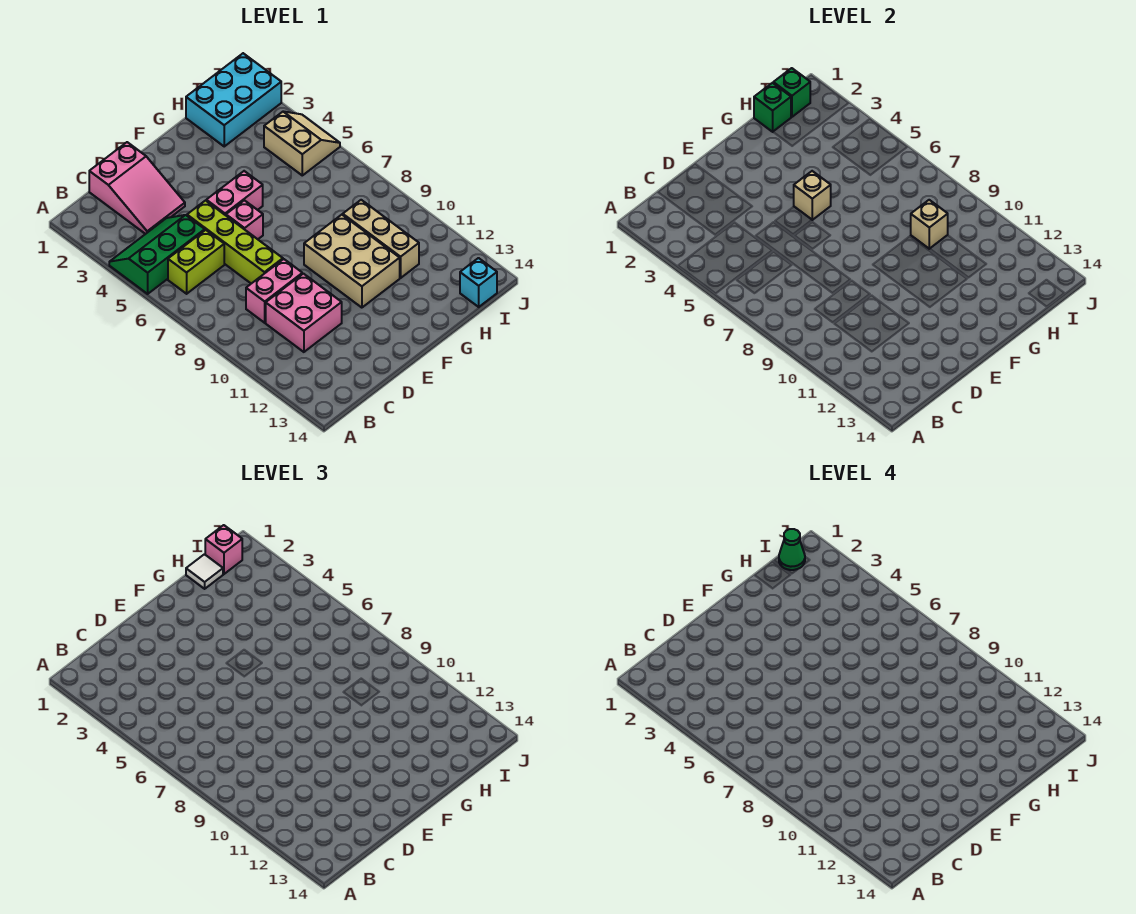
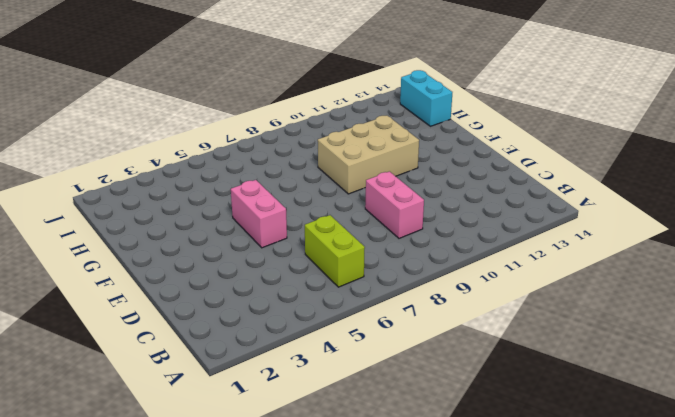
cyan 1x2 brick [400,70,452,126] -> cyan 1x1 brick [460,258,497,307]
none -> green 2x3 slope [109,215,205,294]
none -> pink 2x3 slope [89,142,185,234]
none -> pink 2x2 brick [266,274,342,352]

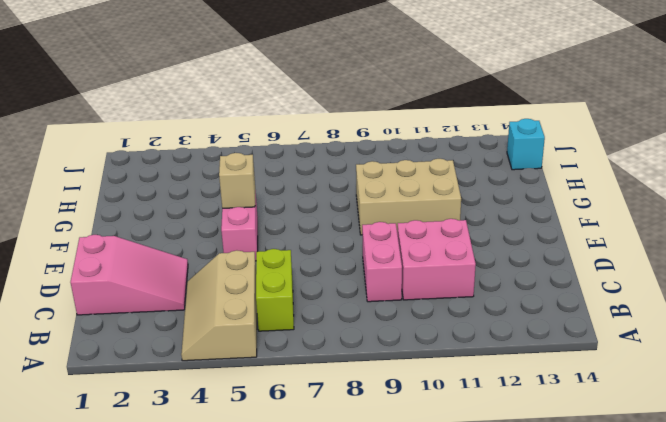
tan 2x3 slope [181,250,257,361] -> green 2x3 slope [109,215,205,294]
none -> lime 1x4 brick [187,201,283,284]
none -> pink 1x1 brick [226,200,263,239]
none -> cyan 2x3 brick [186,53,281,146]

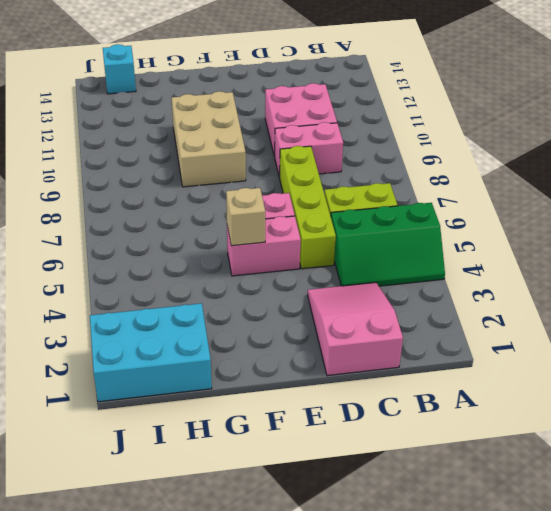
none -> tan 1x3 brick [343,200,419,278]
none -> tan 2x2 slope [264,112,340,175]
none -> green 1x1 brick [754,83,791,132]

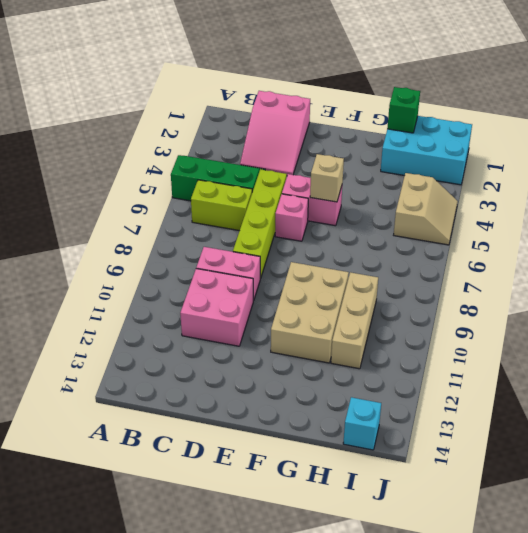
none -> tan 1x1 brick [911,200,948,249]
none -> green 1x1 brick [773,68,810,117]
none -> white 1x1 tile [186,554,223,589]

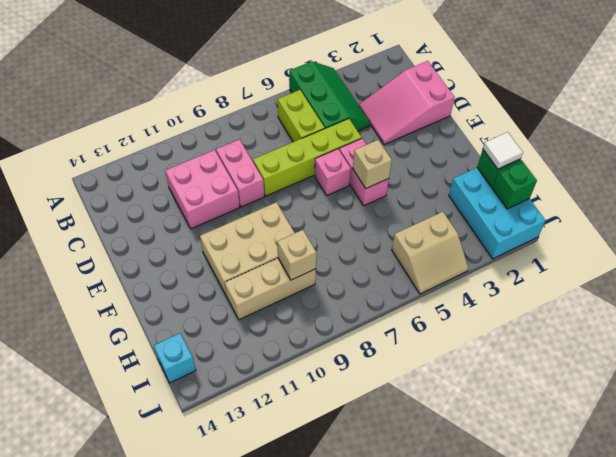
none -> pink 1x1 brick [205,525,242,574]
none -> green 1x1 cone [779,529,805,570]

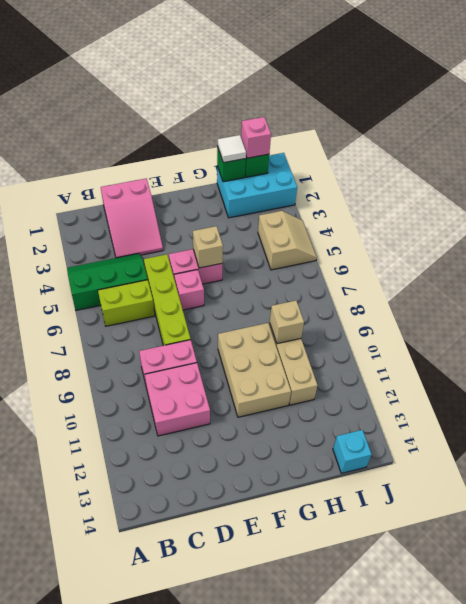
none -> green 1x1 cone [779,529,805,570]

